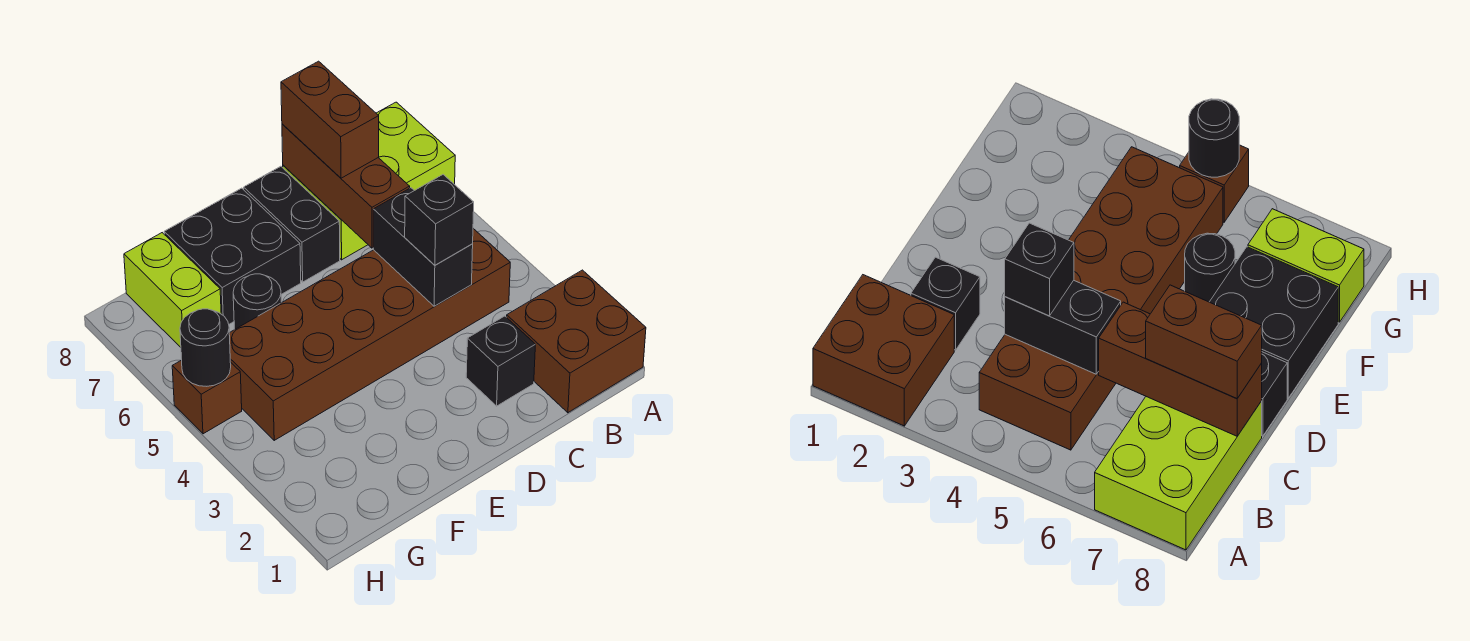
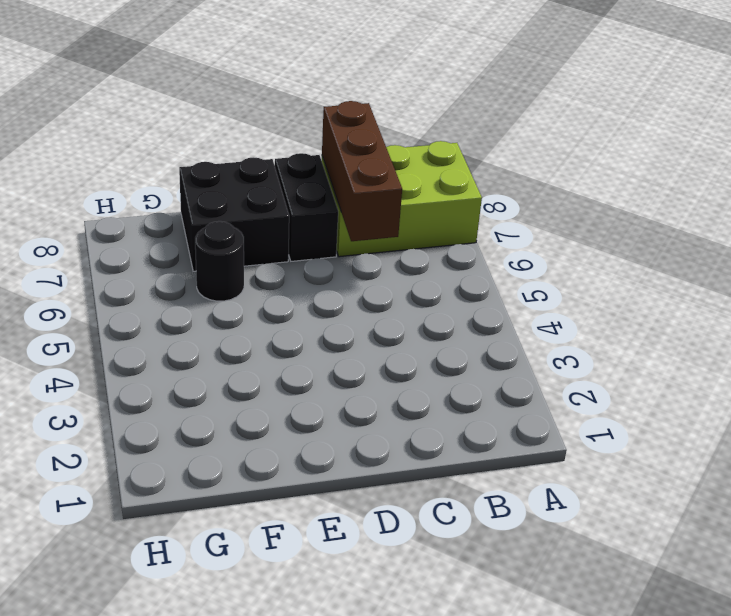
none -> brown 2x2 brick [507,270,646,413]
none -> brown 2x6 brick [229,229,510,440]
none -> black 1x1 brick [466,316,535,406]

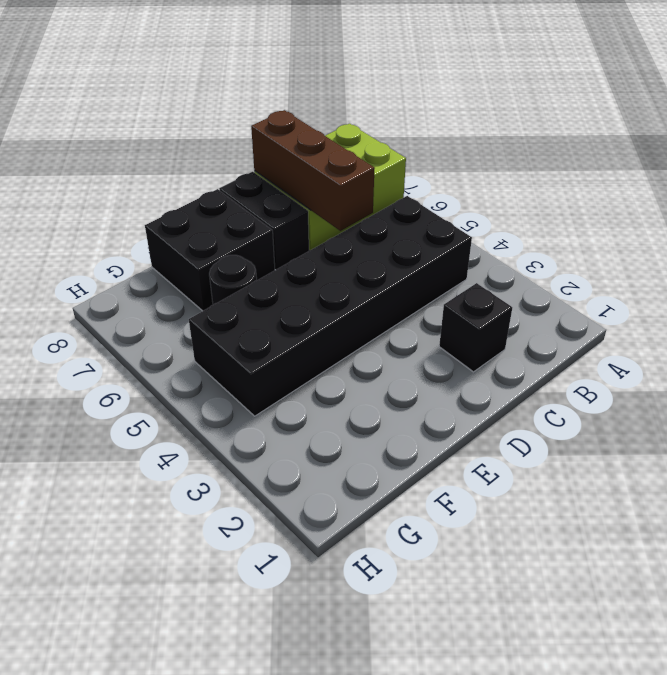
black 2x6 brick [189,196,472,416] -> brown 2x6 brick [229,229,510,440]
none -> brown 2x2 brick [507,270,646,413]
none -> lime 1x2 brick [124,233,221,347]
none -> brown 1x1 brick [172,360,242,434]

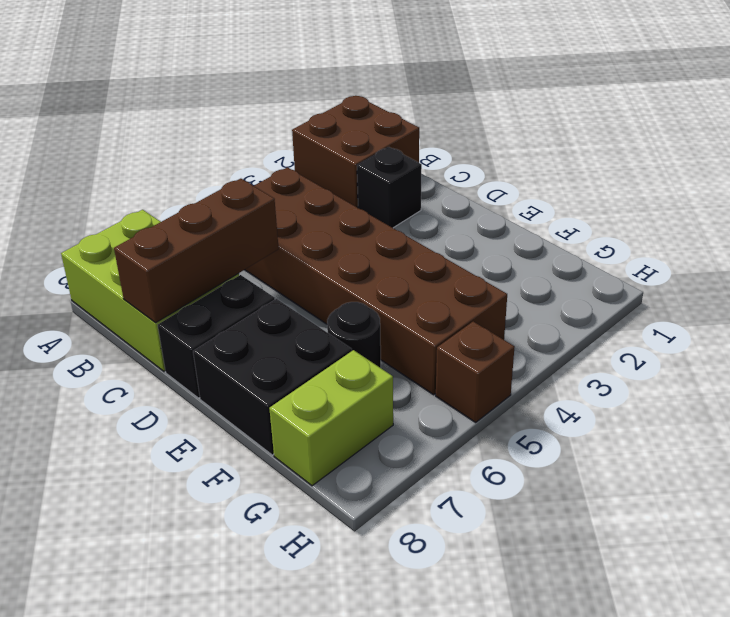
none -> black 1x2 brick [373,188,473,306]
none -> black 1x1 round brick [180,309,231,386]
none -> black 1x1 brick [405,175,474,265]

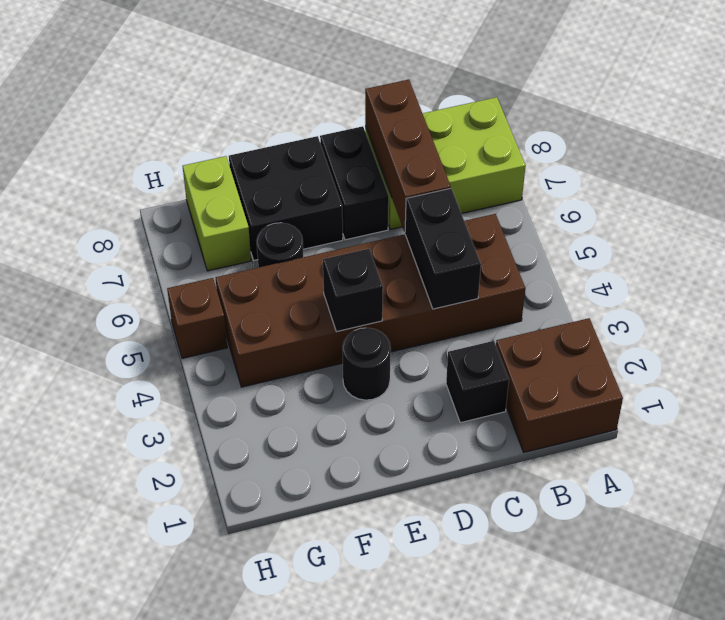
black 1x1 round brick [342,328,391,400] -> black 1x1 round brick moved to [180,309,231,386]
black 1x1 brick [323,249,383,332] -> black 1x1 brick moved to [405,175,474,265]
none -> brown 1x2 brick [281,61,379,178]

